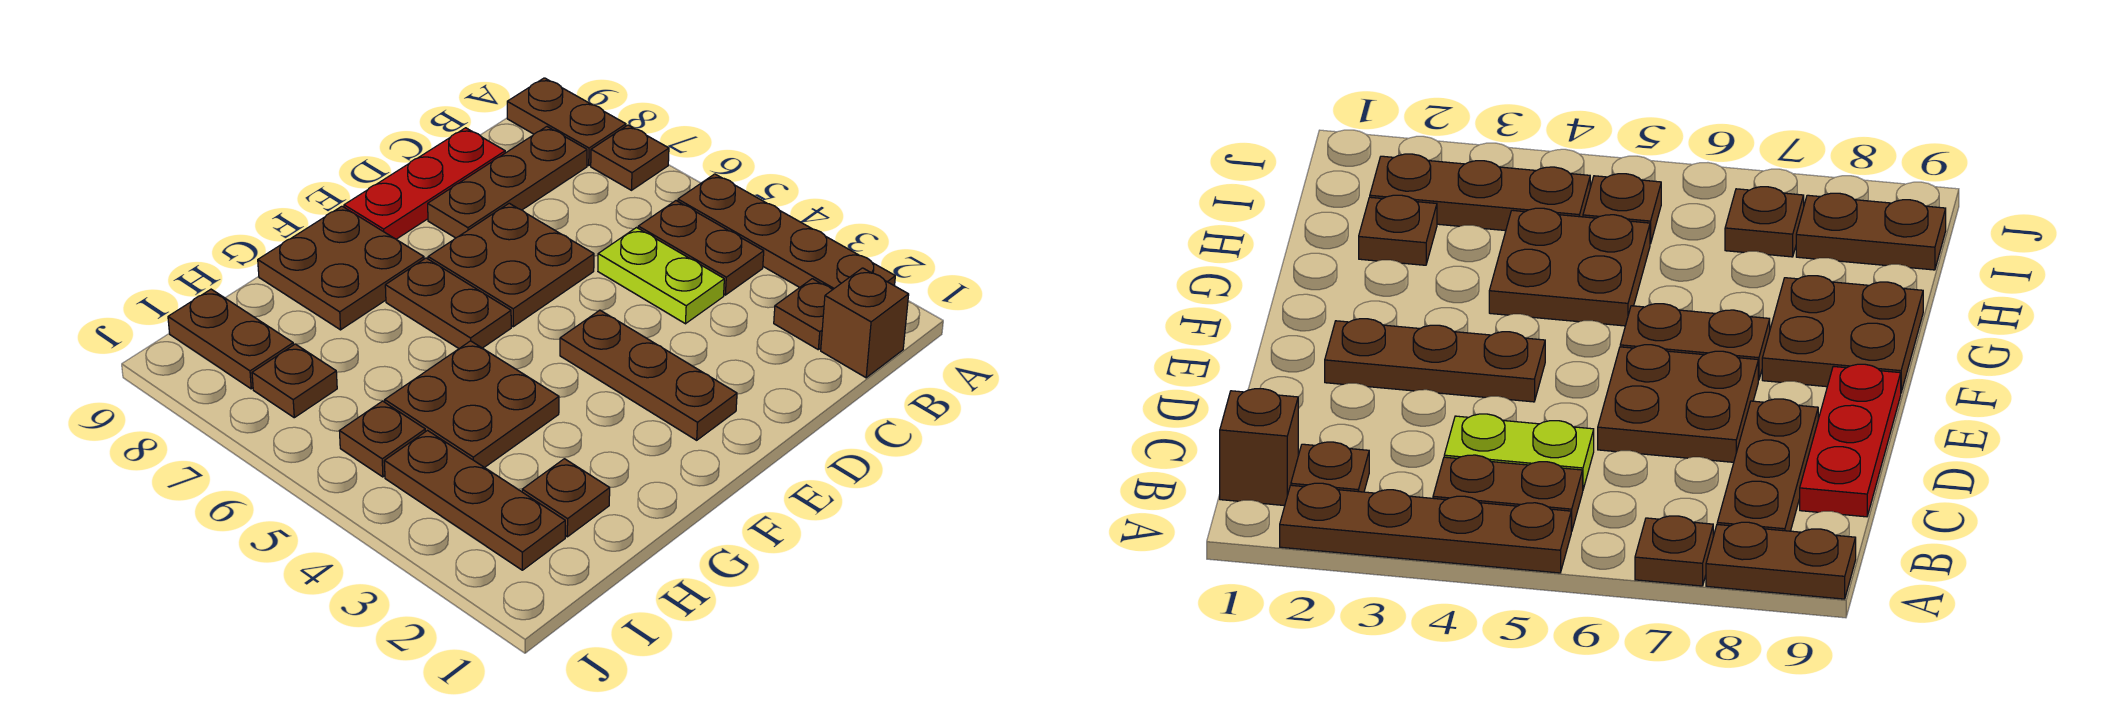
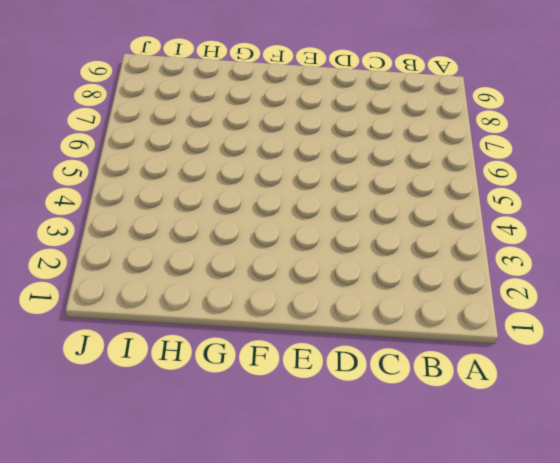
none -> brown 1x4 plate [678,174,895,290]
none -> brown 1x1 plate [591,125,669,190]
none -> brown 1x2 plate [507,78,626,166]

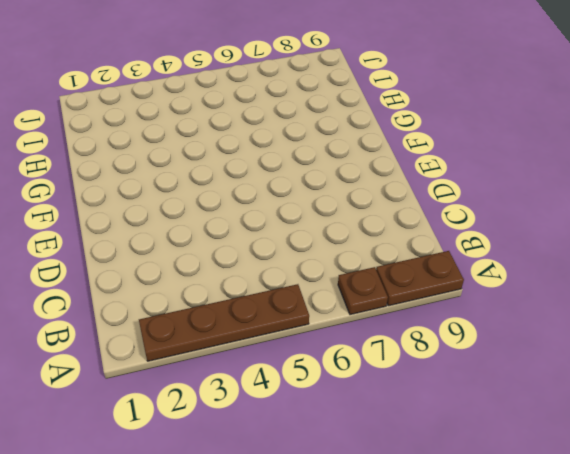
none -> brown 1x1 brick [821,268,909,378]
none -> brown 1x1 plate [774,279,832,350]
none -> brown 1x2 plate [638,201,764,295]

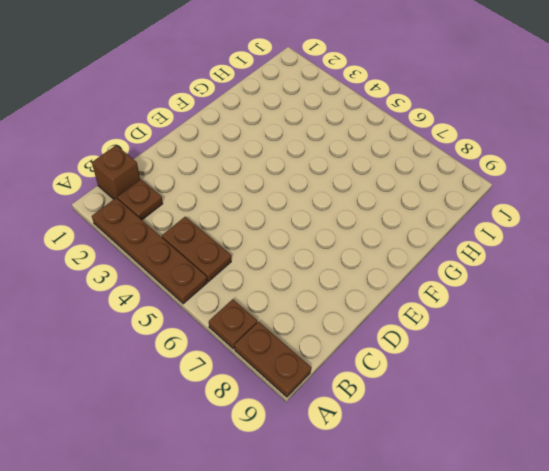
none -> brown 1x3 plate [428,127,587,238]
none -> lime 1x2 plate [598,228,724,324]
none -> red 1x3 plate [344,128,505,239]

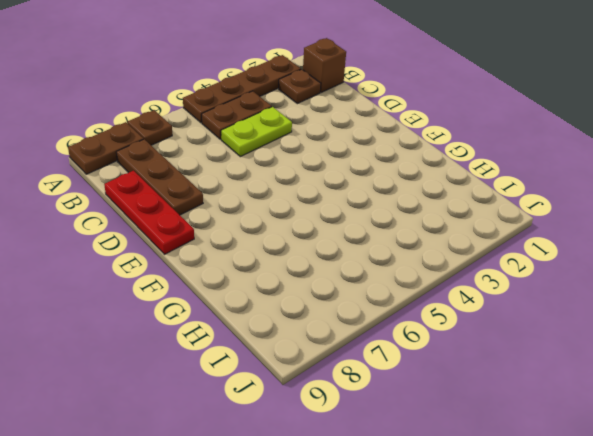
none -> brown 2x2 plate [428,203,594,327]
none -> brown 1x3 plate [560,310,737,440]
none -> brown 1x2 plate [385,258,511,348]

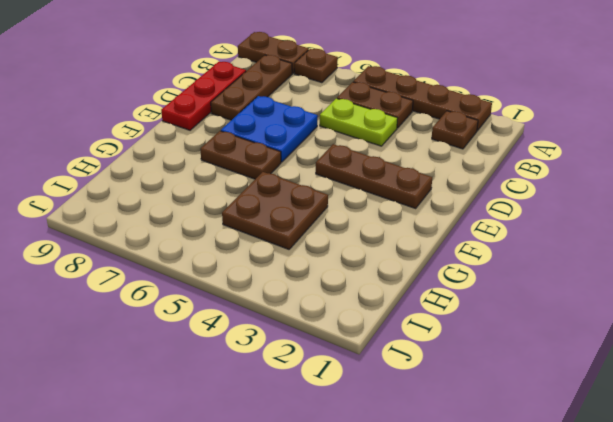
blue 2x2 plate [221,96,318,162] -> brown 2x2 plate [428,203,594,327]
none -> brown 1x1 brick [821,268,909,378]
none -> brown 2x2 plate [258,206,424,330]
none -> brown 1x1 plate [522,459,610,537]

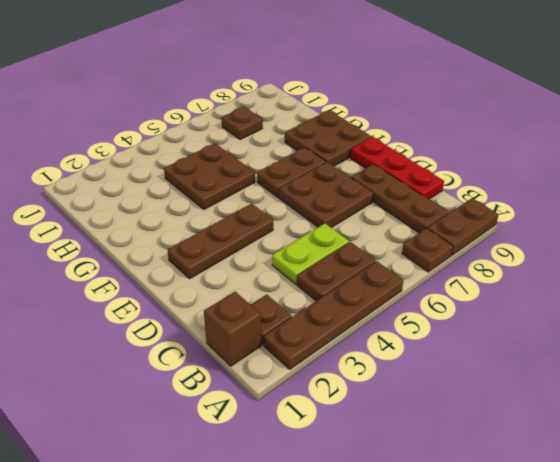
none -> brown 1x1 plate [522,459,610,537]
none -> brown 1x3 plate [384,431,565,570]
none -> brown 1x1 plate [339,401,425,477]

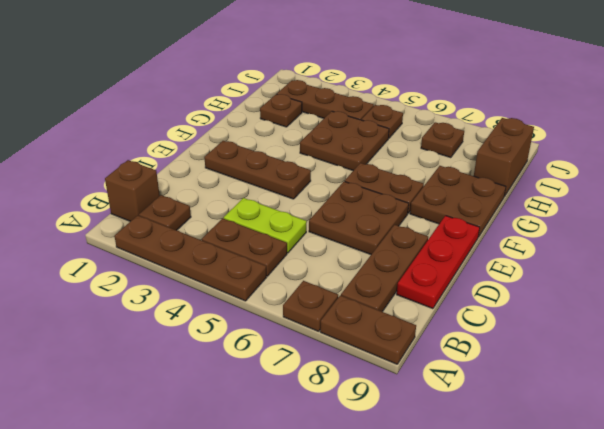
brown 1x2 brick [474,118,534,196] -> brown 1x2 plate [168,289,293,389]

